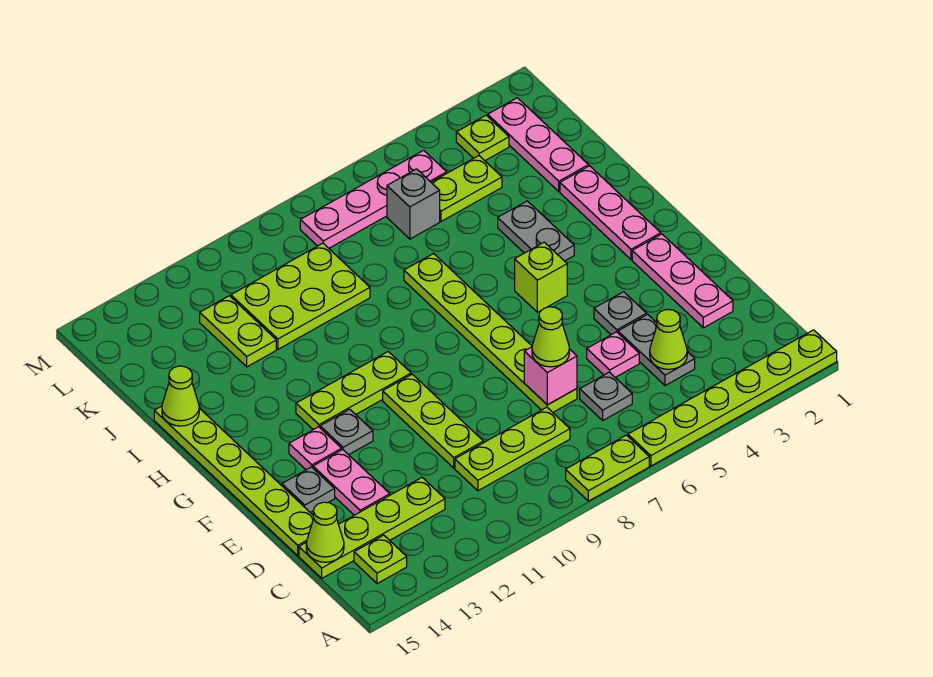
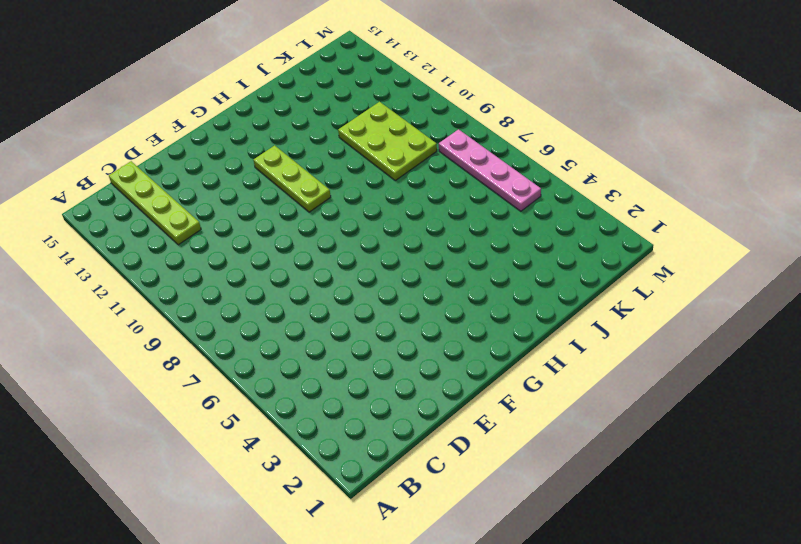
none -> lime 1x6 plate [628,330,837,466]
none -> lime 1x2 plate [566,435,649,501]
none -> lime 1x1 plate [354,535,407,584]
none -> grey 1x2 plate [618,314,695,386]

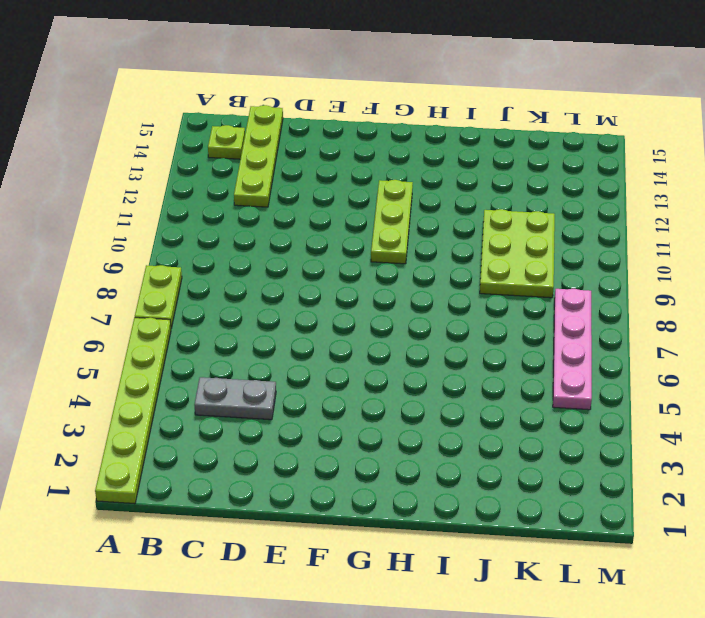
none -> grey 1x1 plate [580,372,632,420]
none -> lime 1x3 plate [455,407,570,491]
none -> pink 1x3 plate [632,234,733,328]
none -> pink 1x1 plate [587,332,639,377]

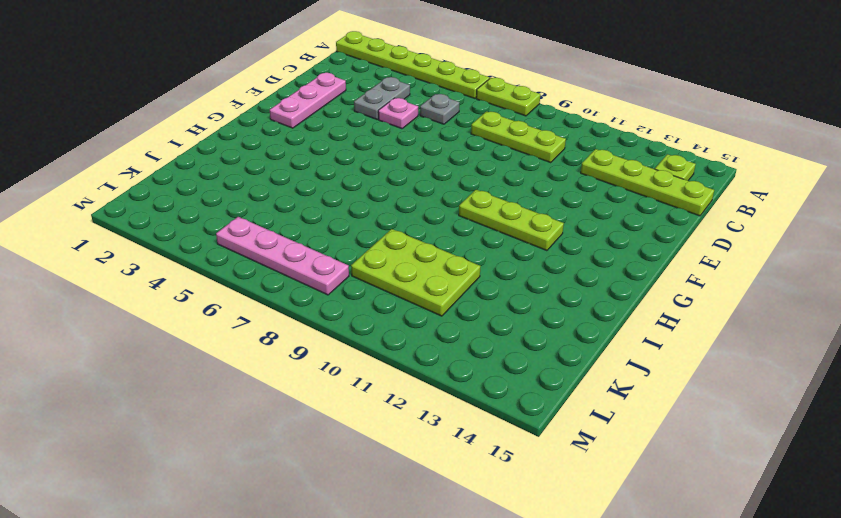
none -> lime 1x6 plate [404,254,577,412]
none -> lime 1x3 plate [383,374,483,468]
none -> pink 1x2 plate [313,450,390,515]
none -> lime 1x6 plate [154,406,314,556]

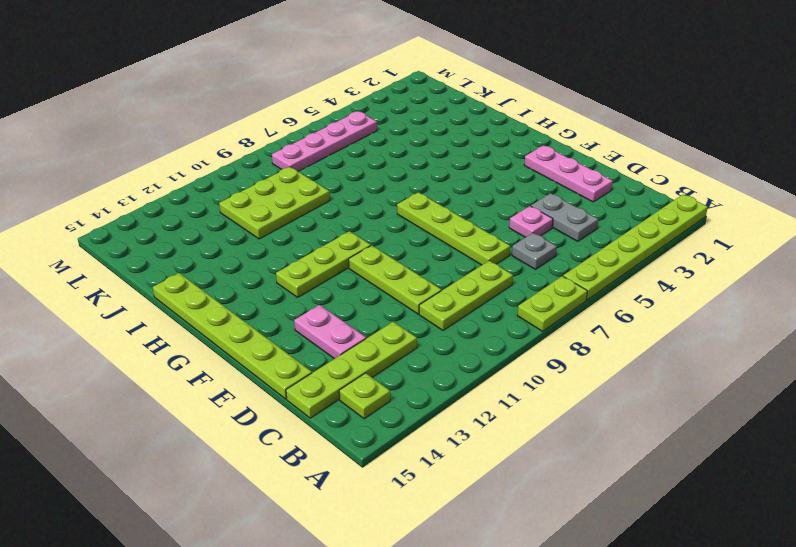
lime 1x4 plate [397,192,510,265] -> lime 1x6 plate [404,254,577,412]
none -> grey 1x1 plate [594,292,647,335]
none -> grey 1x1 plate [282,467,335,513]
none -> grey 1x1 plate [320,409,373,455]
none -> pink 1x1 plate [289,427,342,470]

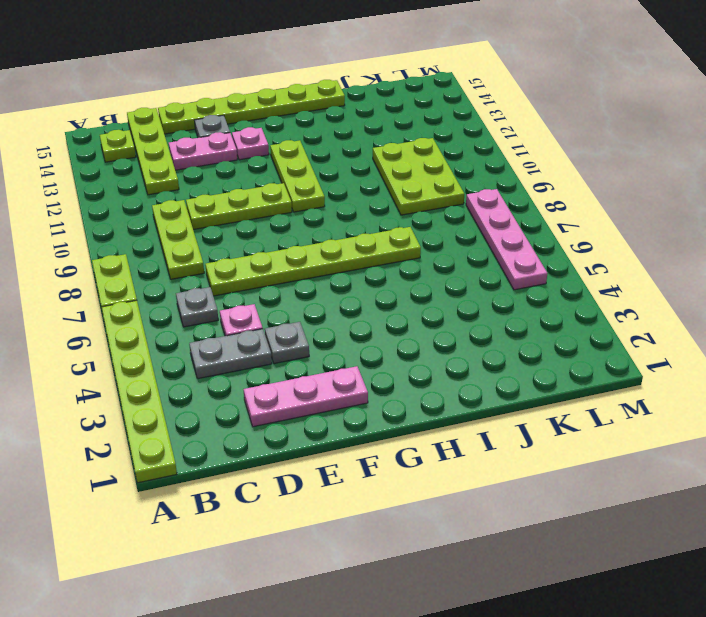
none -> grey 1x1 plate [320,409,373,455]
none -> pink 1x3 plate [560,166,661,260]
none -> lime 1x1 brick [515,242,567,312]
none -> grey 1x2 plate [498,201,574,261]

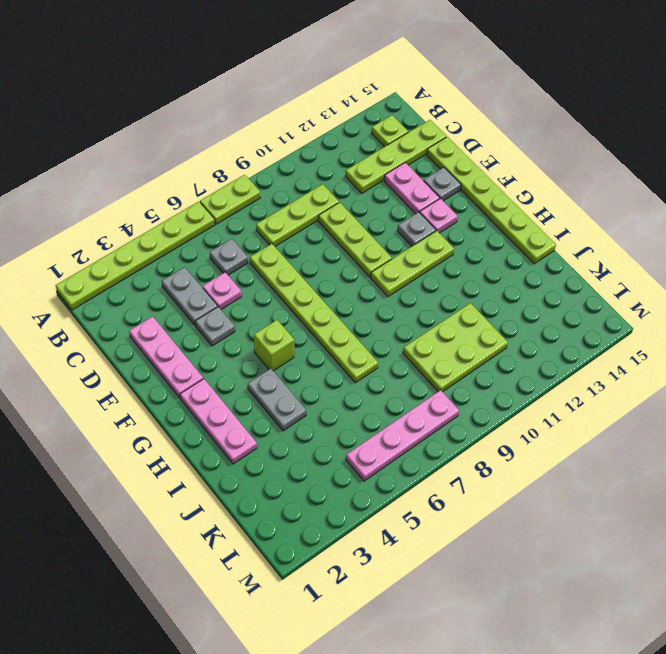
none -> pink 1x3 plate [488,98,589,191]
none -> lime 1x2 plate [200,296,276,367]
none -> lime 1x2 plate [431,156,502,221]
none -> grey 1x1 brick [387,169,440,239]

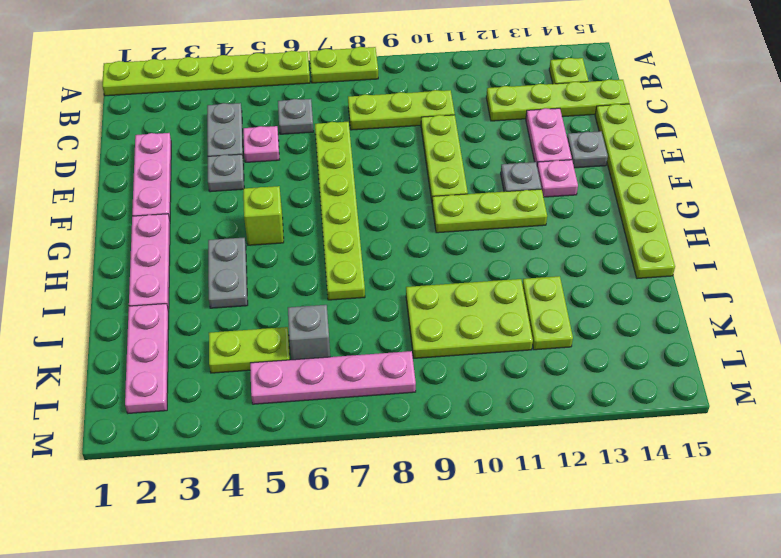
none -> lime 1x1 plate [456,115,509,161]
none -> lime 1x1 cone [650,309,687,369]
none -> lime 1x1 cone [306,502,344,562]
none -> pink 1x1 brick [524,347,577,405]

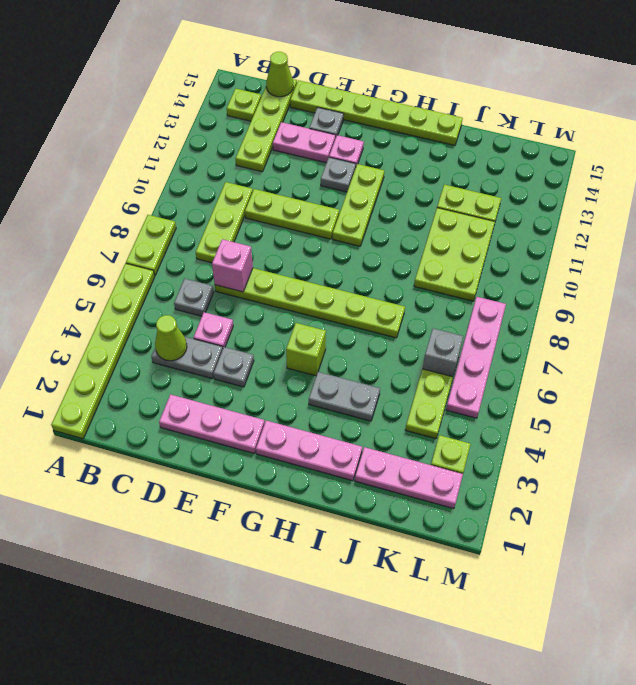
none -> lime 1x1 cone [162,366,199,426]
none -> lime 1x1 cone [532,307,569,367]

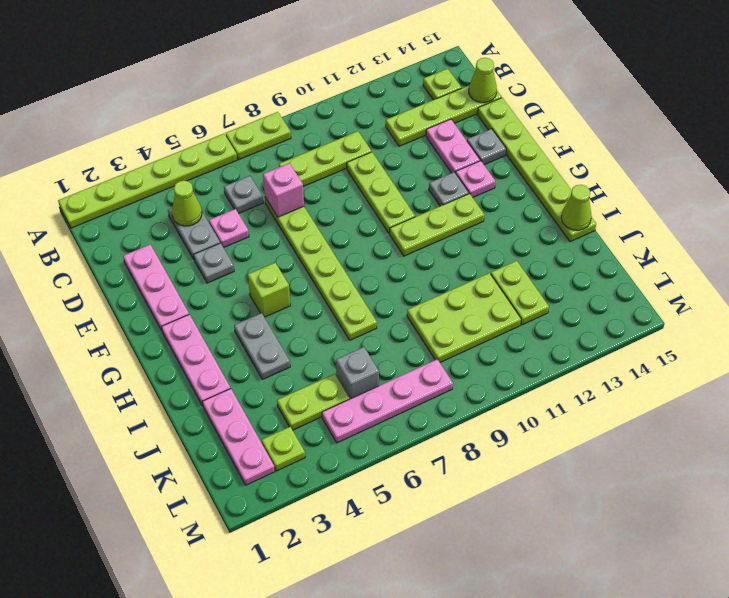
none -> lime 1x1 cone [532,307,569,367]

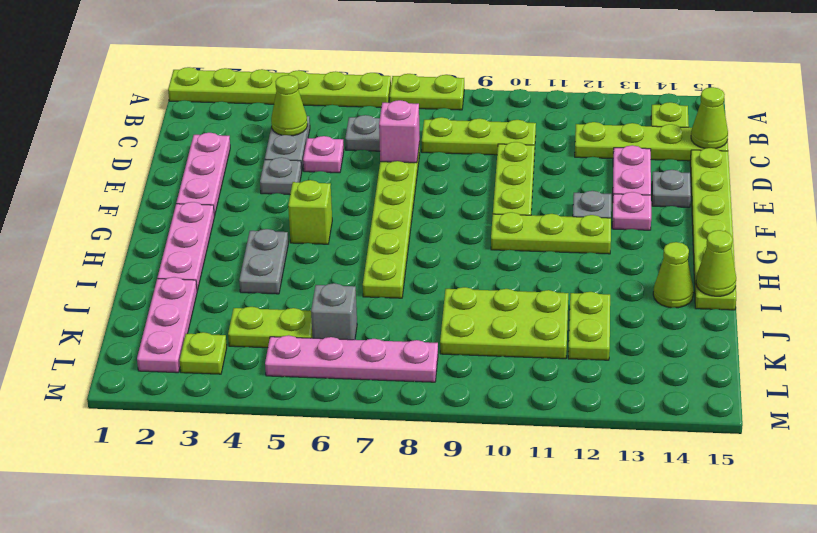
lime 1x1 cone [653,242,693,308] -> lime 1x1 cone moved to [532,307,569,367]

